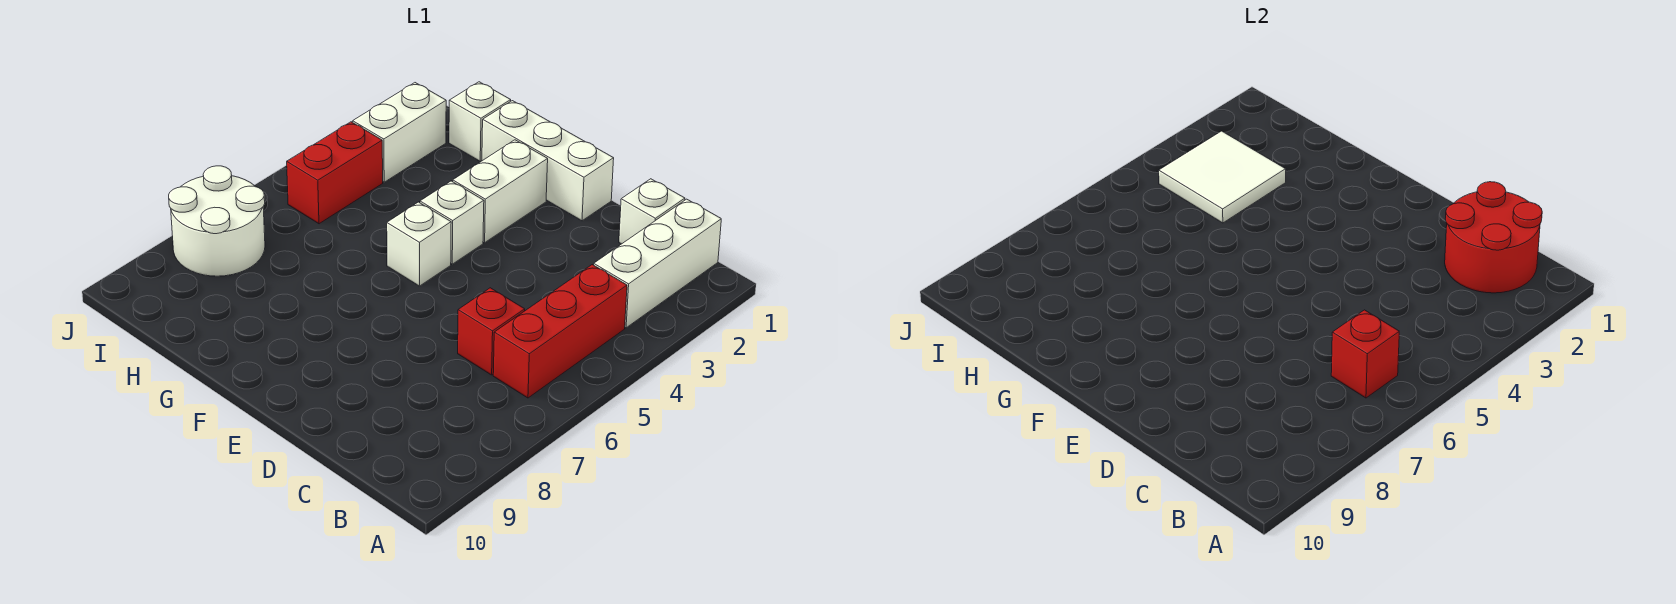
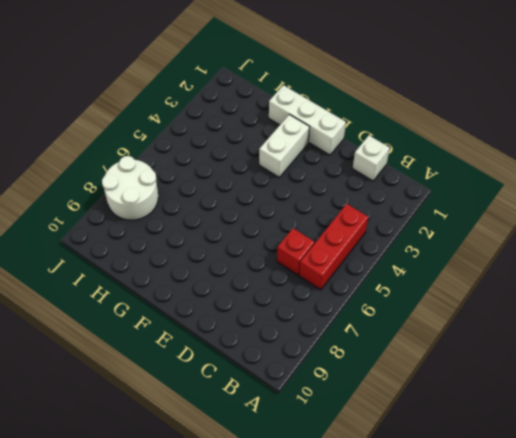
none -> white 1x3 brick [594,199,721,328]
none -> white 1x1 brick [420,181,484,264]
none -> white 1x1 brick [387,202,451,286]

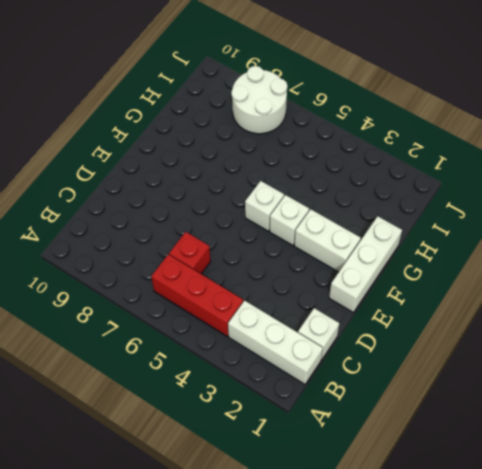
none -> white 1x1 brick [449,82,511,161]
none -> white 1x2 brick [353,83,446,182]
none -> red 1x2 brick [287,122,383,224]

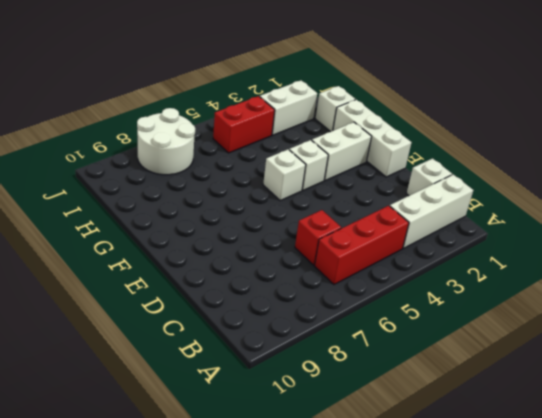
none -> red 2x2 round brick [1445,182,1542,293]
none -> red 1x1 brick [1331,310,1399,398]
none -> white 2x2 tile [1159,131,1286,223]

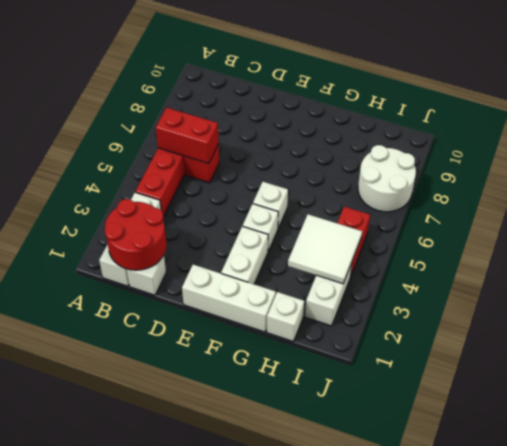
red 1x2 brick [156,107,219,163] -> red 1x1 brick [1331,310,1399,398]

